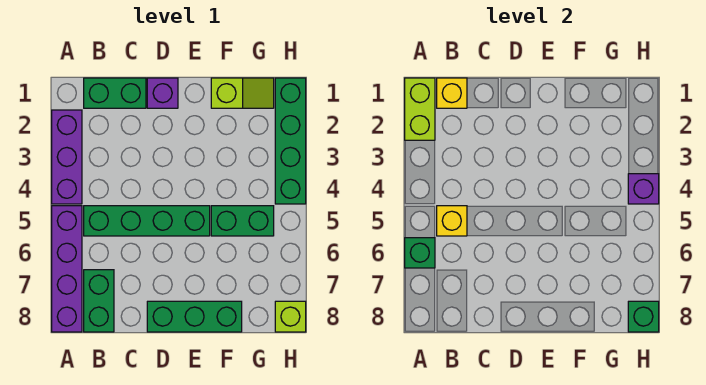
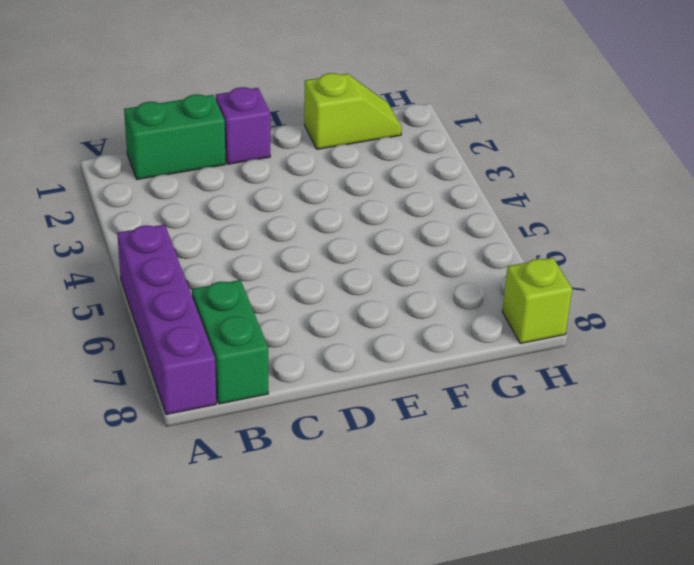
none -> purple 1x3 brick [52,110,82,204]
none -> green 1x4 brick [84,206,210,236]
none -> green 1x3 brick [147,301,242,332]

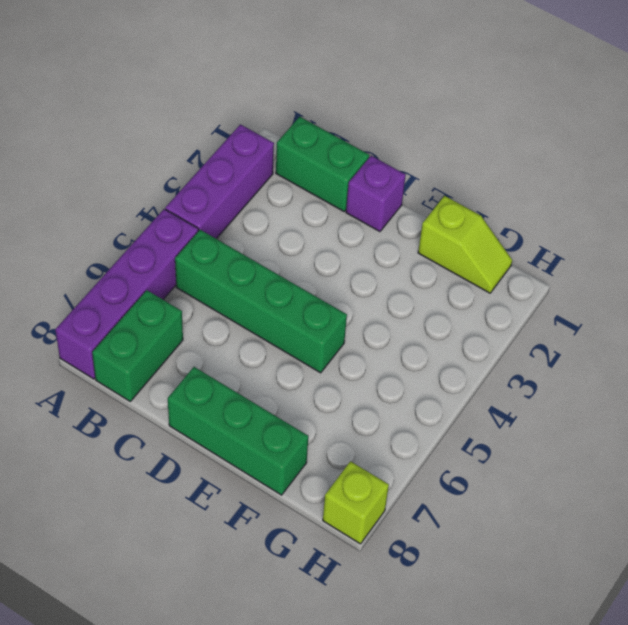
none -> green 1x2 brick [211,206,274,236]
none -> green 1x4 brick [275,78,306,204]
none -> lime 1x2 brick [405,78,435,140]

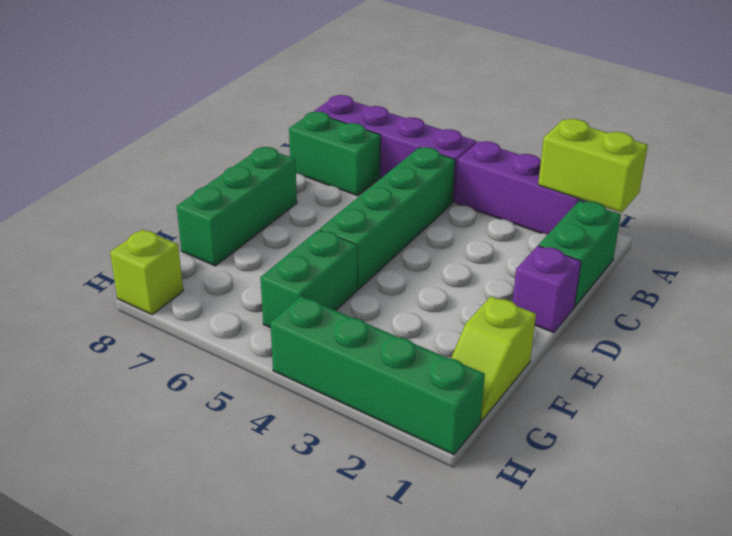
none -> green 1x1 brick [405,238,435,268]
none -> yellow 1x1 brick [437,78,467,108]
none -> yellow 1x1 brick [437,206,467,236]

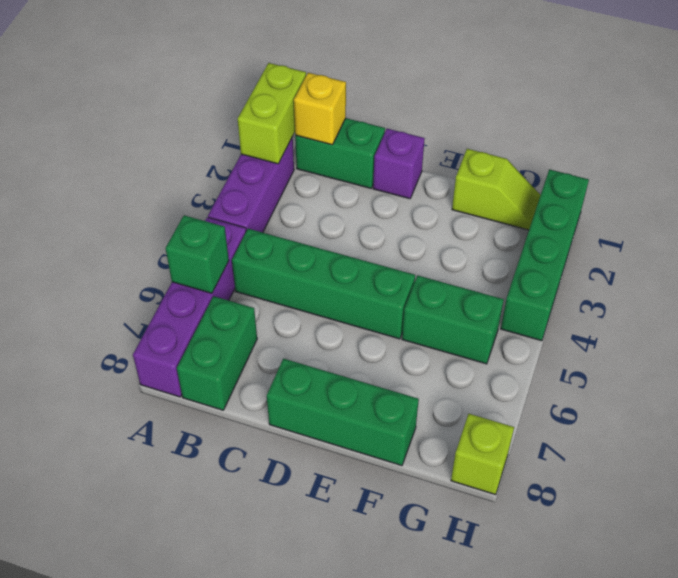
none -> yellow 1x1 brick [437,206,467,236]
none -> purple 1x1 brick [628,174,659,204]
none -> green 1x1 brick [628,301,659,332]

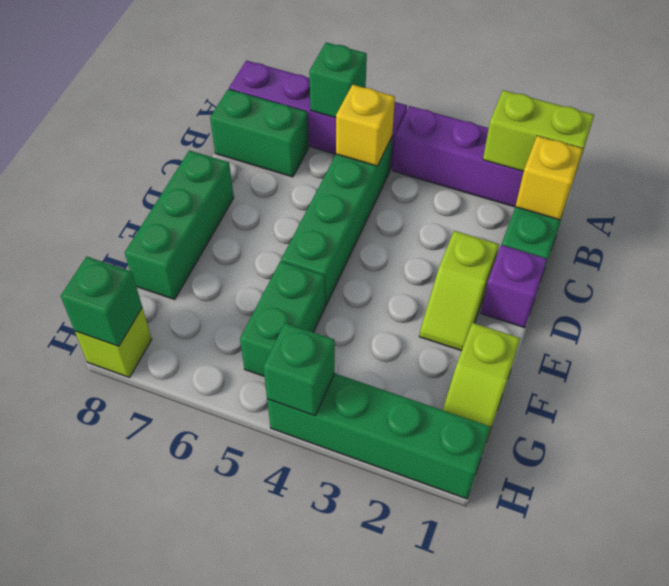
lime 1x2 slope [419,231,499,351] -> none
green 1x1 brick [263,323,335,416] -> purple 1x1 brick [628,174,659,204]

